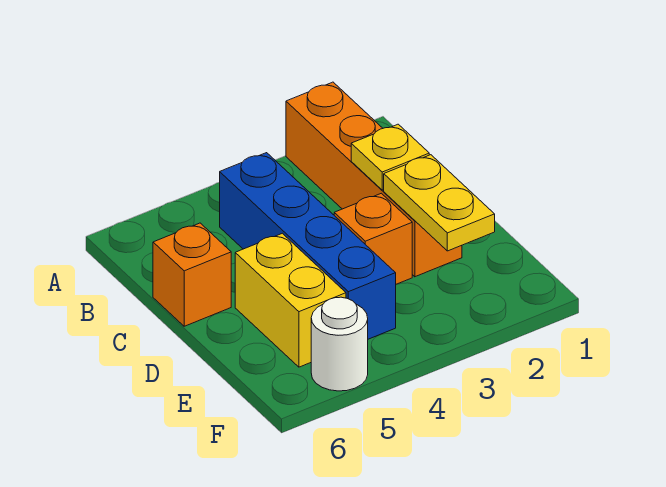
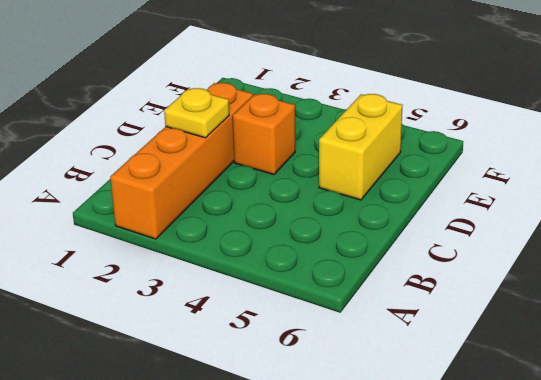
none -> blue 1x4 brick [220,153,396,339]
none -> orange 1x1 brick [153,223,231,326]

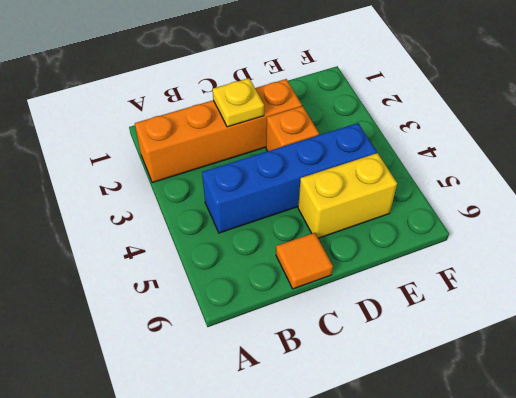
orange 1x1 tile [276,233,333,289] -> orange 1x1 brick [153,223,231,326]
none -> white 1x1 round brick [311,297,368,391]
none -> yellow 1x2 plate [384,155,495,251]

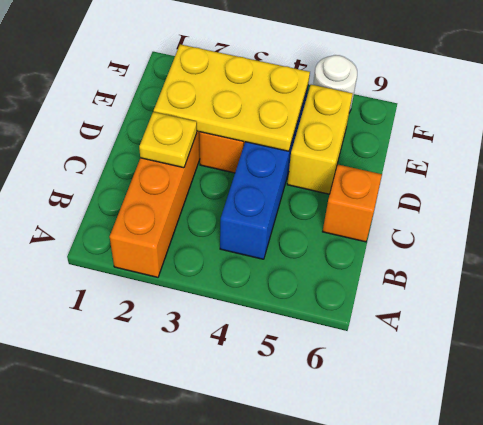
yellow 2x3 plate [154,44,310,151] -> yellow 1x2 plate [384,155,495,251]

